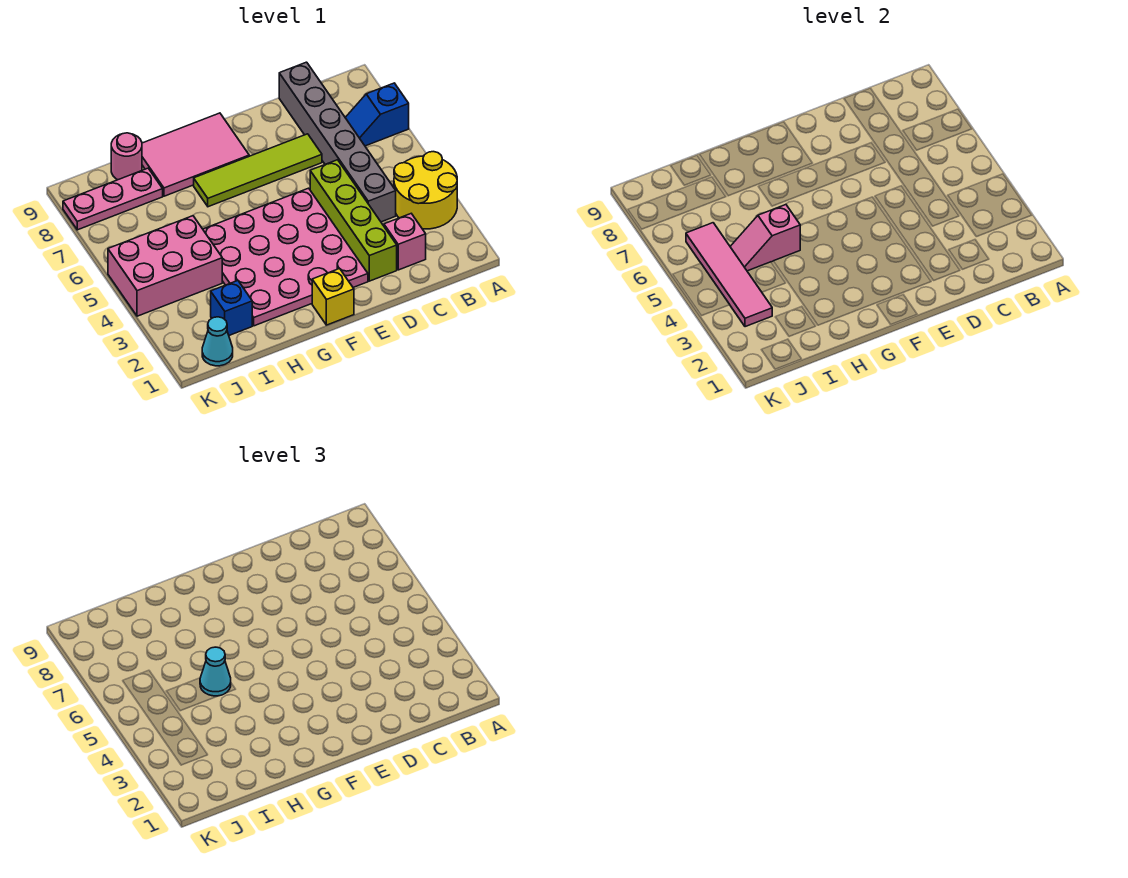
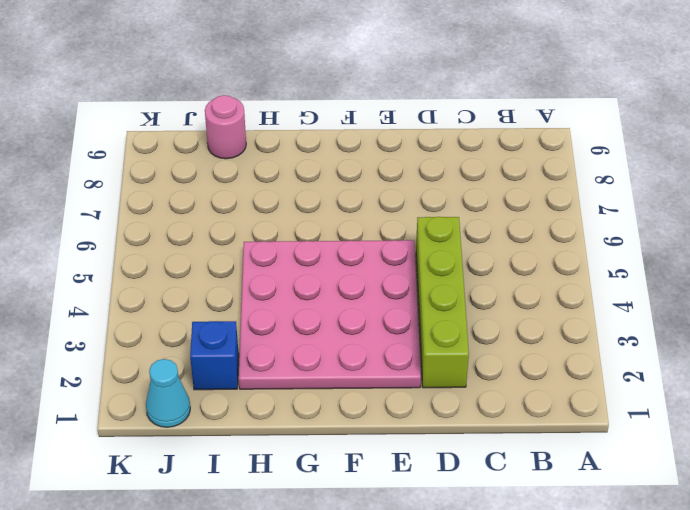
none -> yellow 2x2 round brick [394,152,457,229]
none -> blue 1x2 slope [345,83,409,146]
none -> pink 1x1 brick [384,214,426,270]

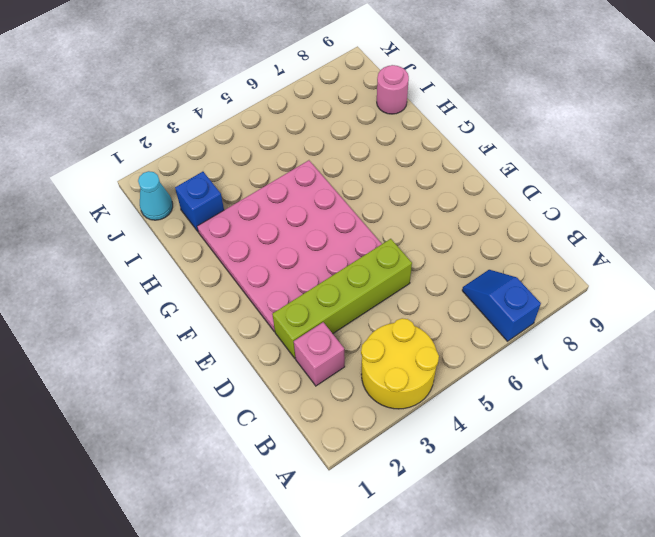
none -> grey 1x6 brick [279,62,396,222]
none -> lime 1x4 tile [194,134,322,207]
none -> yellow 1x1 brick [312,269,354,325]

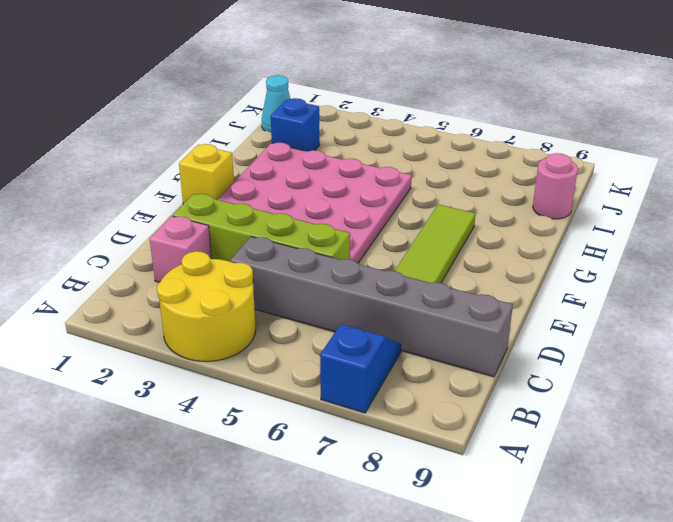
none -> pink 2x3 tile [142,113,249,196]
none -> pink 2x3 brick [108,216,222,316]
none -> pink 1x3 plate [63,168,163,230]

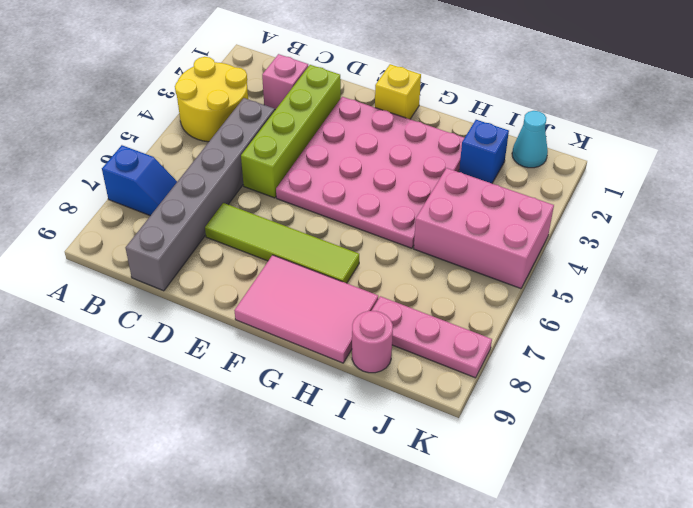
none -> pink 1x2 slope [730,204,800,271]
none -> pink 1x4 tile [686,223,772,327]
none -> cyan 1x1 cone [200,647,231,696]

